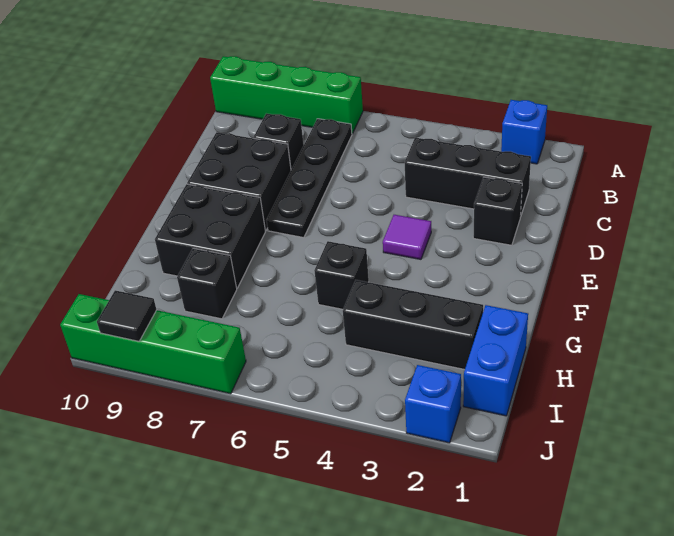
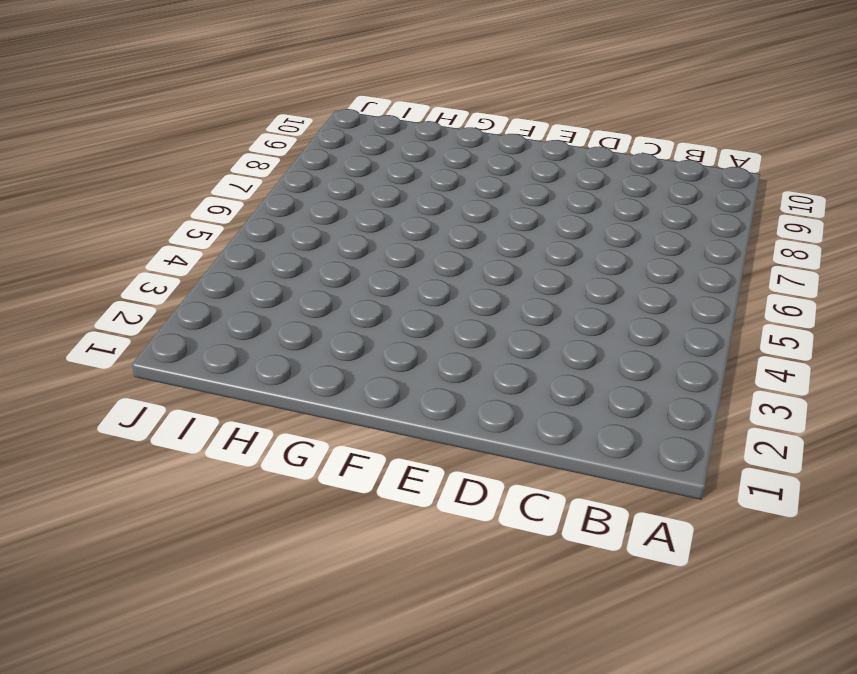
none -> blue 1x1 brick [501,100,547,164]
none -> green 1x4 brick [210,56,363,134]
none -> black 1x4 plate [266,119,352,238]

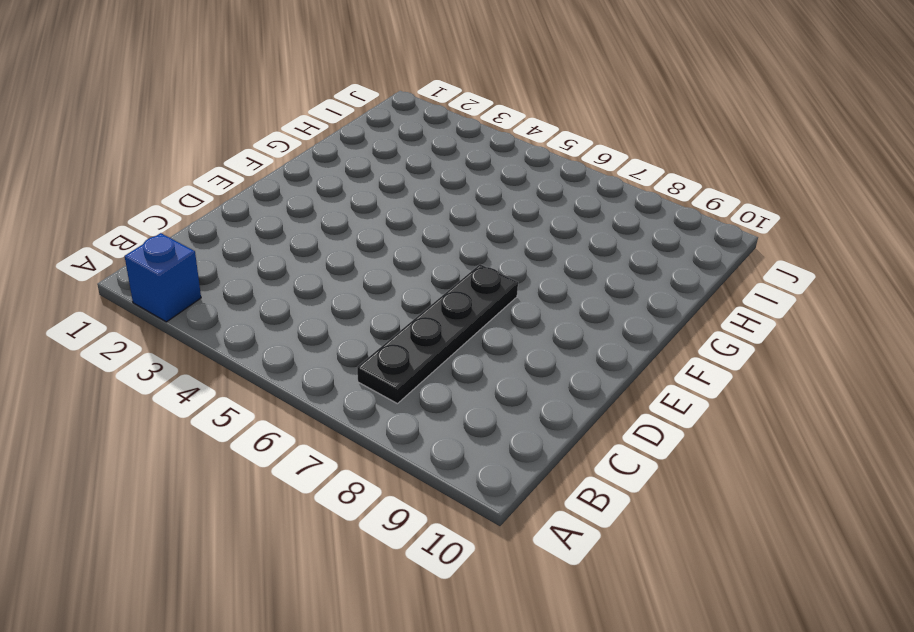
none -> green 1x4 brick [210,56,363,134]
none -> black 1x3 brick [405,138,531,217]
none -> black 1x1 brick [253,114,304,170]

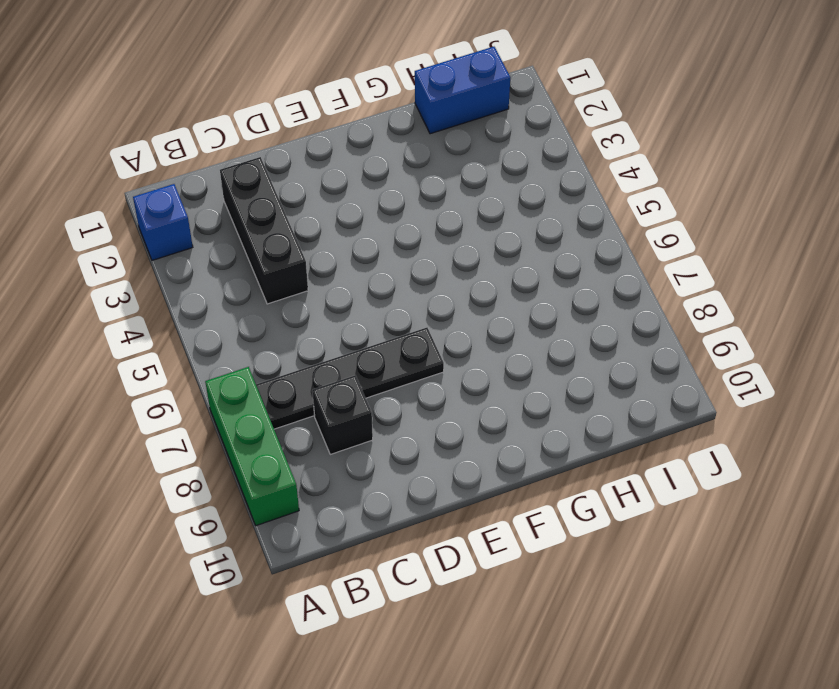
green 1x3 brick [205,367,299,526] -> green 1x4 brick [210,56,363,134]
none -> black 1x1 brick [473,177,522,245]
none -> black 2x2 brick [187,132,291,230]
none -> purple 1x1 tile [383,215,431,259]

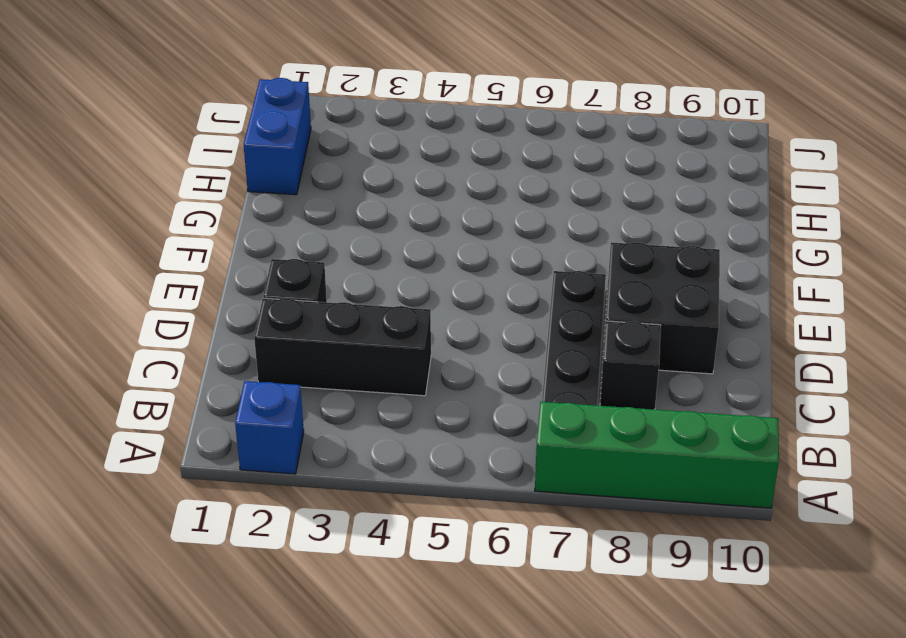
none -> purple 1x1 tile [383,215,431,259]
none -> black 2x2 brick [155,184,265,288]
none -> black 1x1 brick [314,241,369,309]

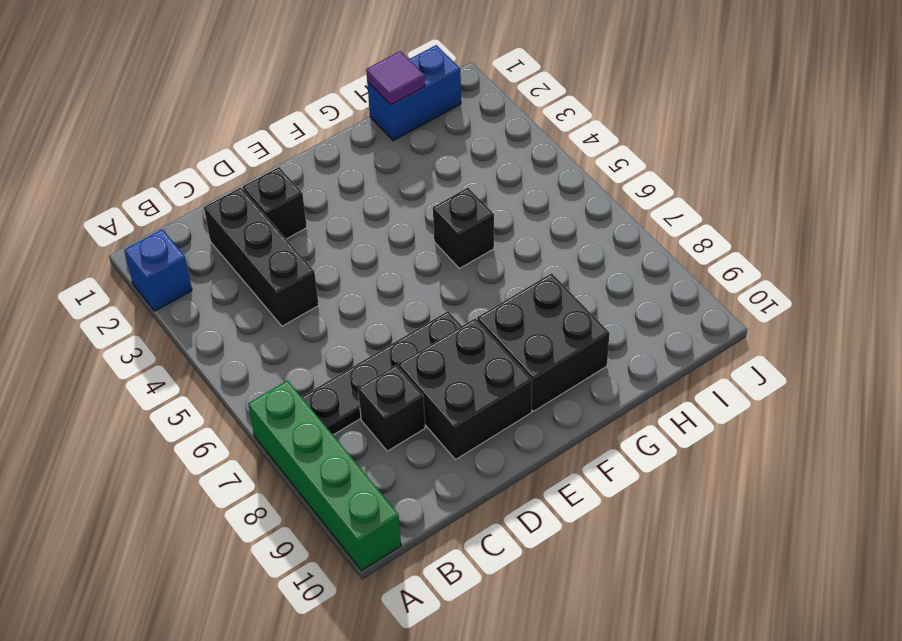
purple 1x1 tile [366,51,425,105] -> purple 1x1 tile moved to [383,215,431,259]
none -> black 1x3 brick [343,280,483,370]
none -> black 1x1 brick [177,248,237,319]
none -> blue 1x1 brick [405,365,461,443]

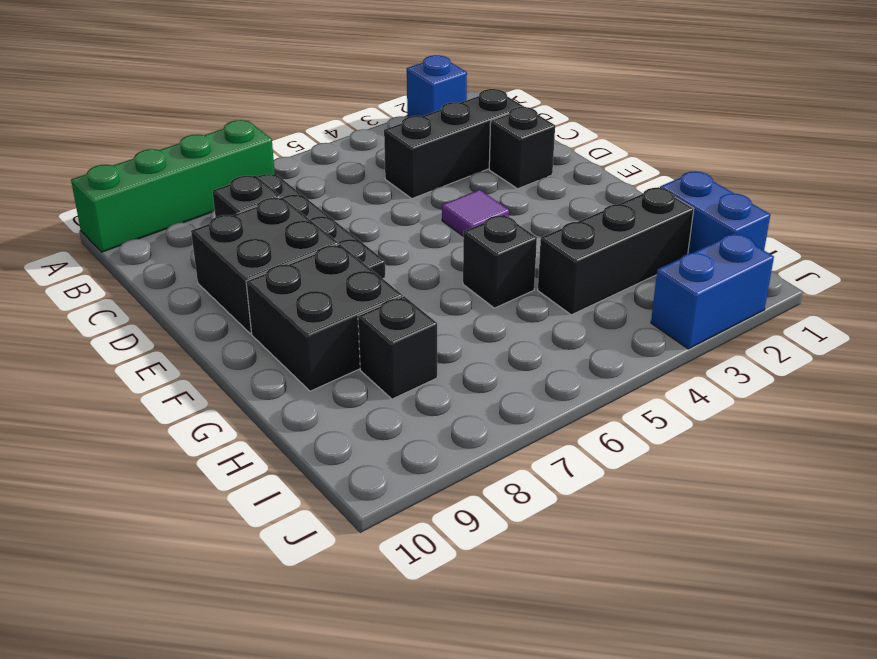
blue 1x2 brick [651,233,774,349] -> blue 1x1 brick [405,365,461,443]
none -> green 1x4 brick [60,294,246,394]
none -> black 1x1 tile [97,290,157,341]

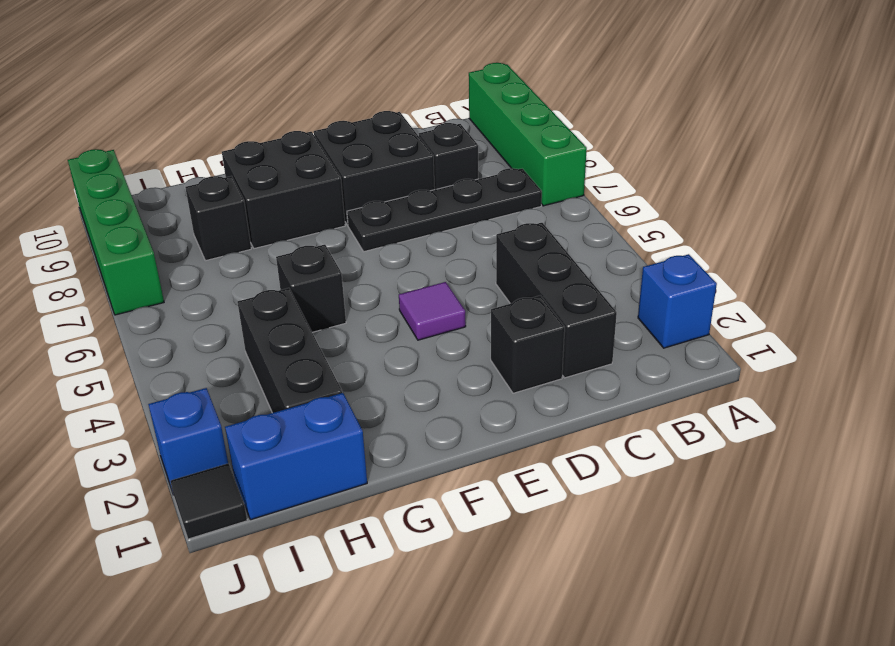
black 1x1 tile [170,463,247,539] -> black 1x1 tile moved to [97,290,157,341]

